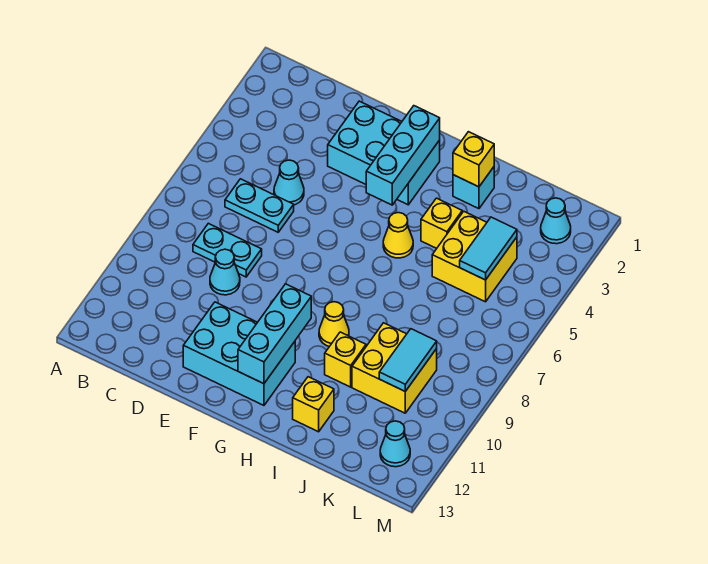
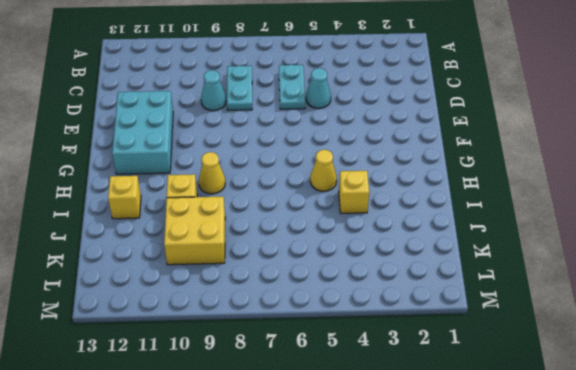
none -> cyan 2x3 brick [328,101,440,205]
none -> cyan 1x1 brick [453,167,494,209]
none -> yellow 2x2 brick [432,211,517,302]

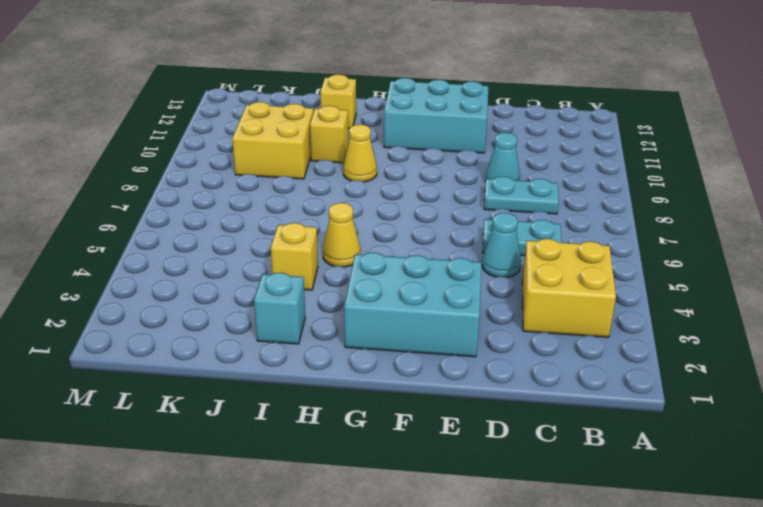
yellow 2x2 brick [522,239,616,337] -> yellow 2x2 brick moved to [432,211,517,302]
none -> cyan 1x1 cone [541,198,571,244]
none -> cyan 1x1 cone [380,421,410,467]
none -> cyan 1x3 brick [366,106,440,205]

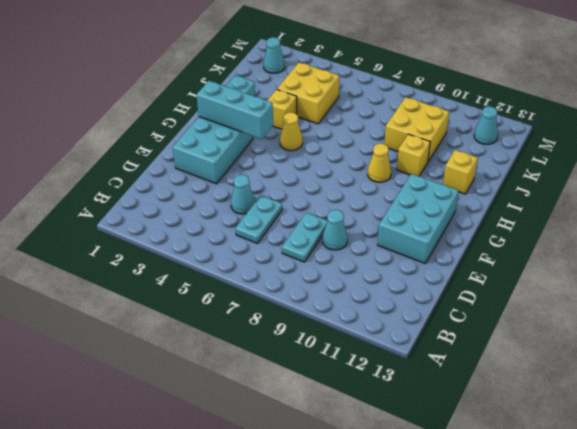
none -> cyan 1x3 brick [238,284,311,384]
none -> yellow 1x1 brick [453,132,494,187]
none -> cyan 1x2 tile [460,217,517,280]

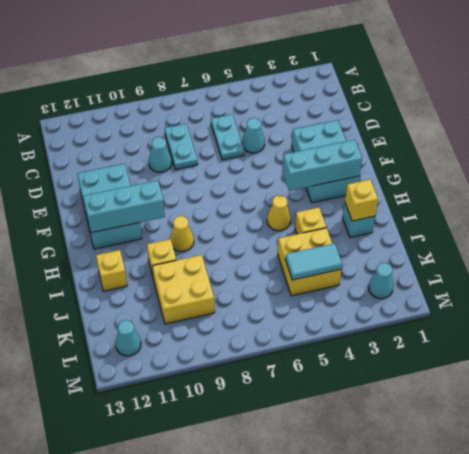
none -> cyan 1x2 tile [379,329,437,391]

